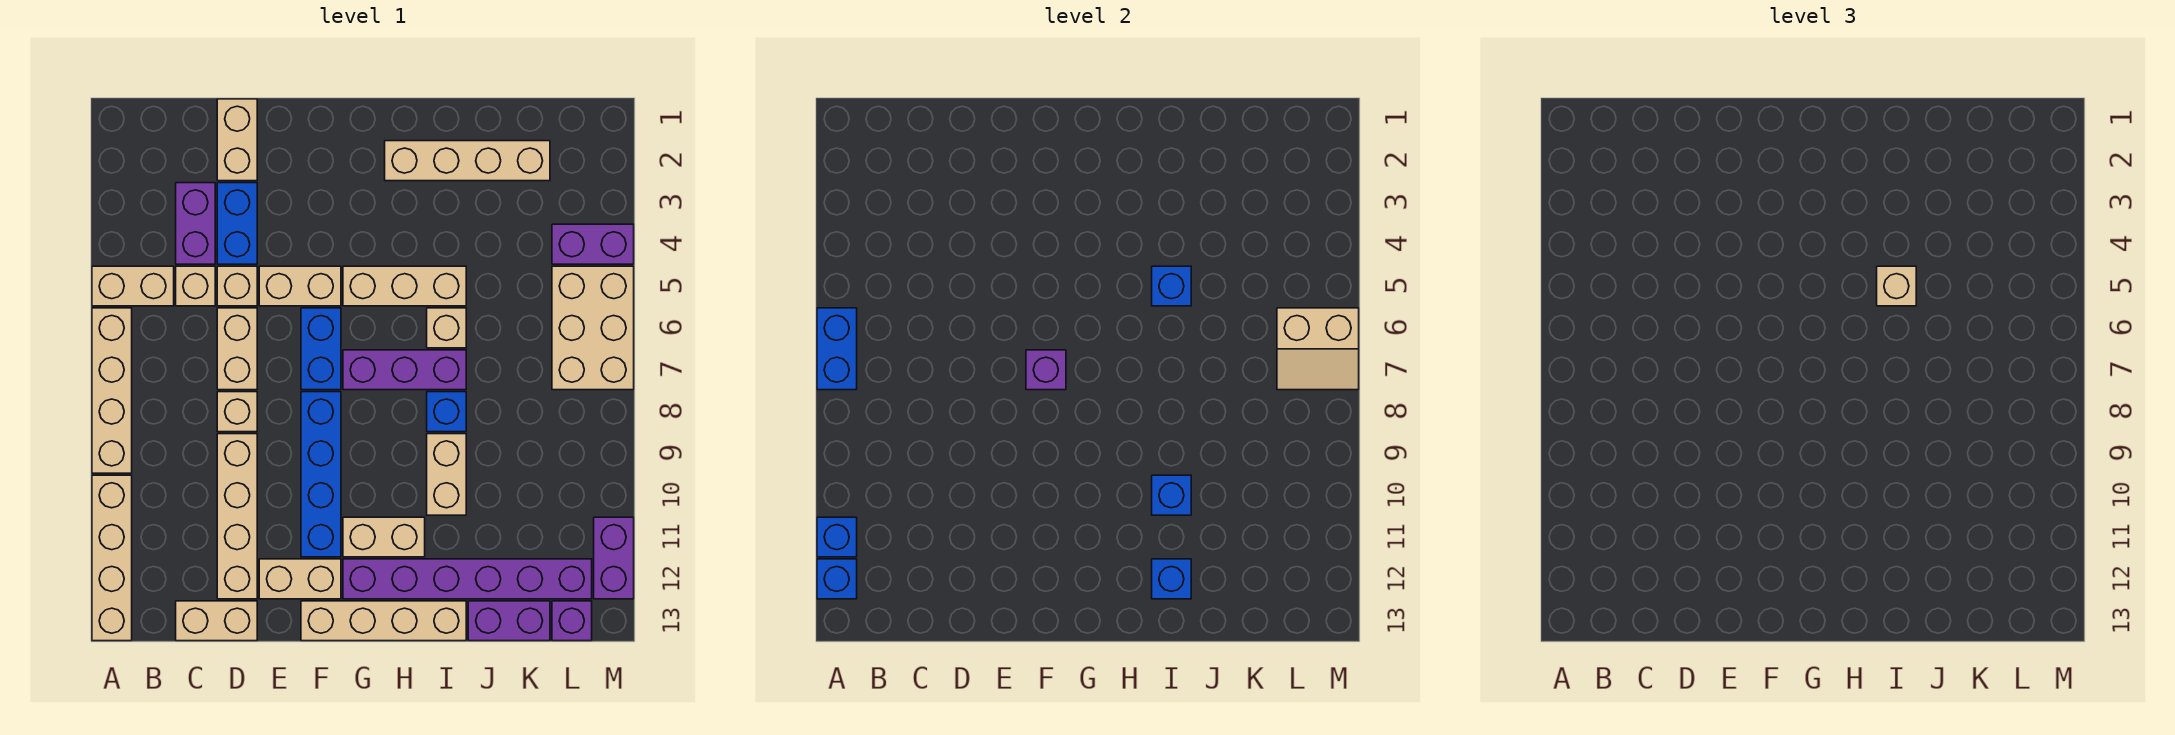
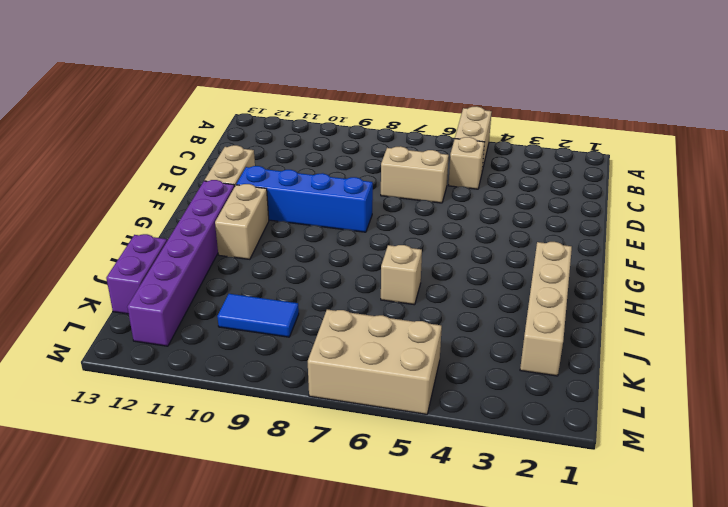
blue 1x2 tile [217,294,299,337] -> none
none -> tan 1x4 brick [92,308,132,473]
none -> tan 1x4 brick [92,475,132,641]
none -> purple 1x2 brick [176,183,215,264]
none -> tan 1x2 brick [176,601,257,641]

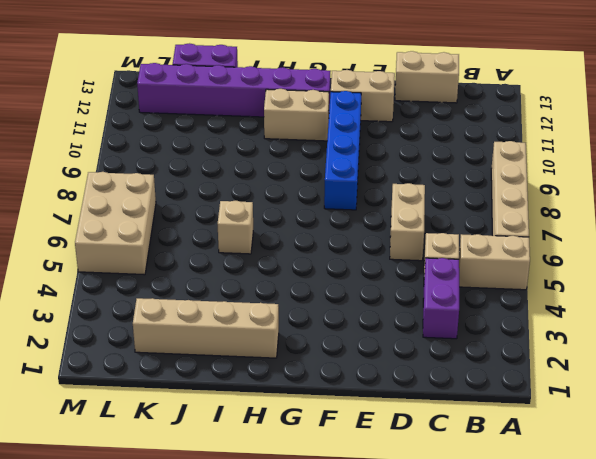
none -> tan 1x4 brick [92,475,132,641]
none -> tan 1x2 brick [217,99,257,181]
none -> blue 1x2 brick [217,183,257,264]
none -> tan 1x1 brick [217,266,257,306]

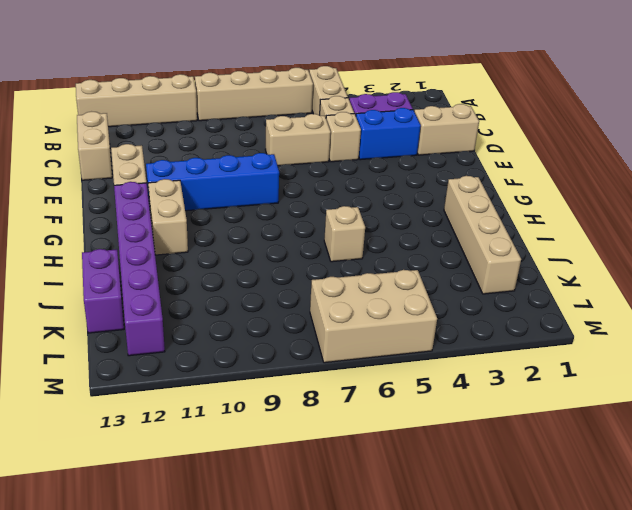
none -> tan 1x1 brick [217,392,257,432]
none -> tan 1x4 brick [217,434,257,599]
none -> tan 1x2 brick [259,266,341,306]
none -> blue 1x2 brick [301,308,341,390]

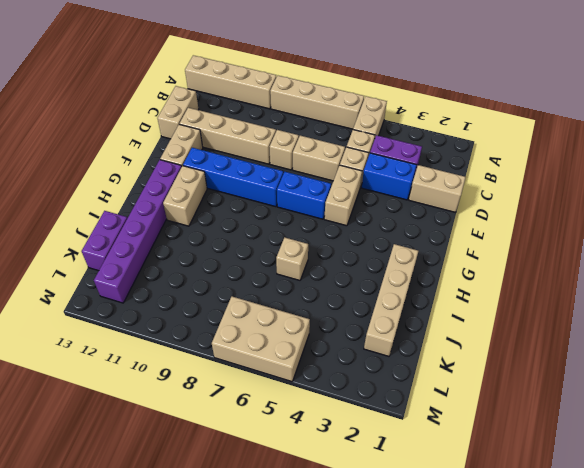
none -> tan 1x4 brick [301,601,466,641]
none -> tan 1x3 brick [343,266,466,306]
none -> purple 1x3 brick [343,350,466,390]
none -> blue 1x1 brick [427,392,466,432]

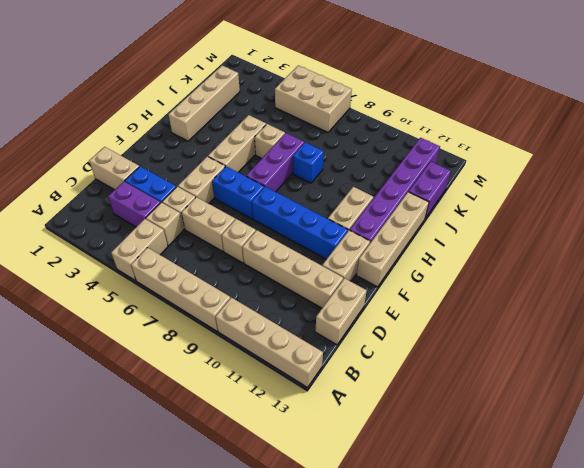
none -> tan 1x2 brick [427,434,466,515]
none -> purple 1x2 brick [552,224,634,264]
none -> purple 1x1 brick [552,601,592,641]
none -> purple 1x2 brick [594,517,634,599]

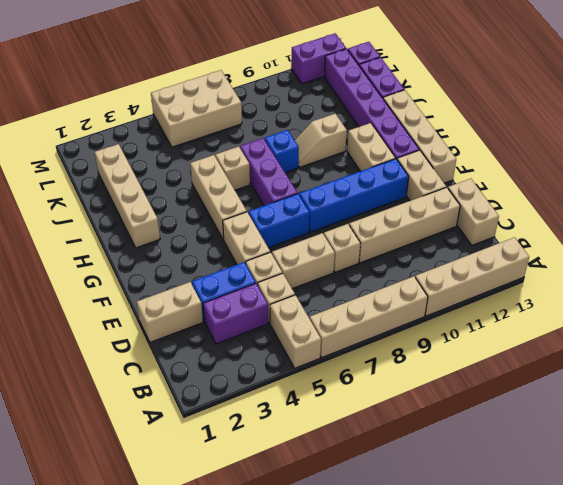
tan 1x2 slope [295,114,347,167] -> tan 1x2 brick [427,434,466,515]
none -> purple 1x2 brick [552,224,634,264]
none -> blue 1x2 brick [817,308,857,390]
none -> blue 1x1 brick [817,517,857,557]
none -> blue 1x1 brick [817,559,857,599]

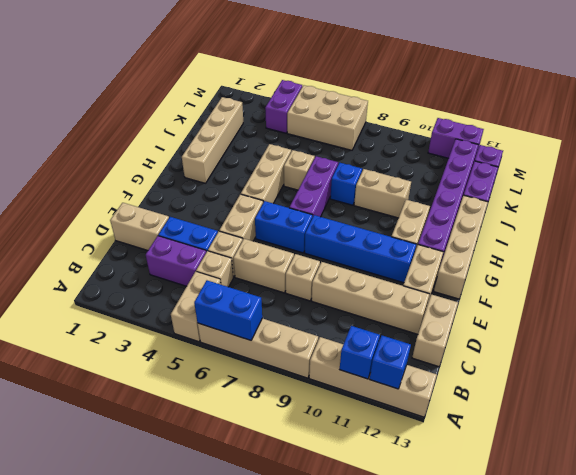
none -> purple 1x1 brick [1026,350,1066,390]
none -> blue 1x1 brick [1152,266,1191,306]
none -> blue 1x1 brick [1152,475,1191,515]
none -> blue 1x1 brick [1152,559,1191,599]

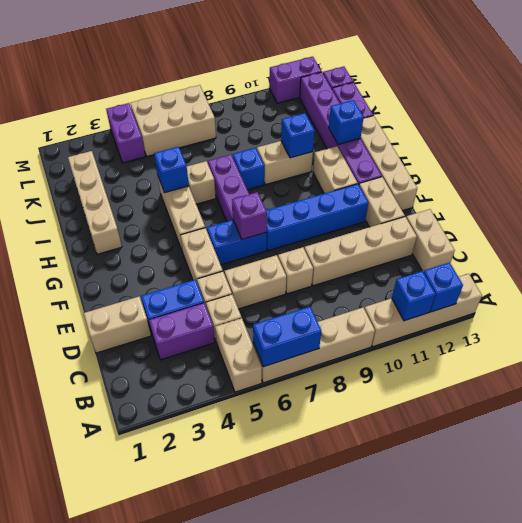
none -> tan 2x2 slope [1277,308,1359,390]
none -> tan 1x1 brick [1877,266,1916,306]

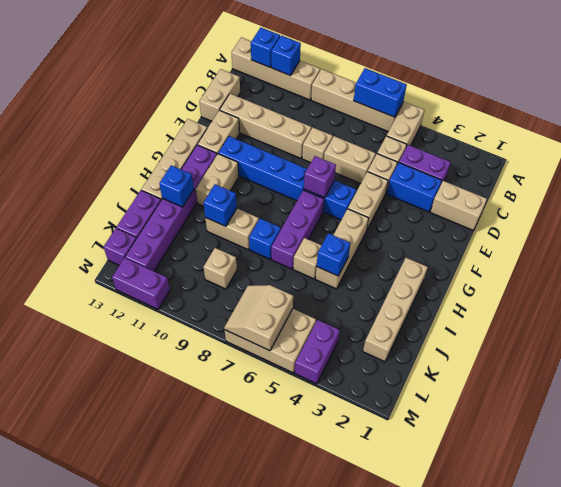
tan 1x1 brick [204,248,237,289] -> tan 1x1 brick moved to [1877,266,1916,306]

